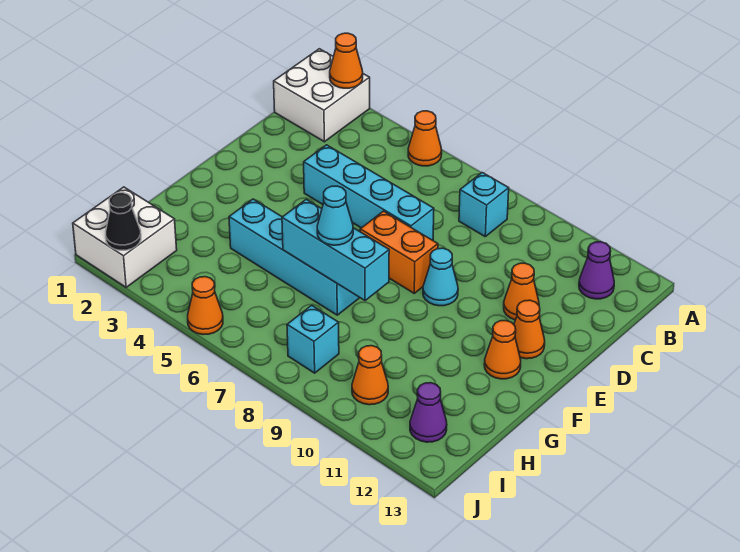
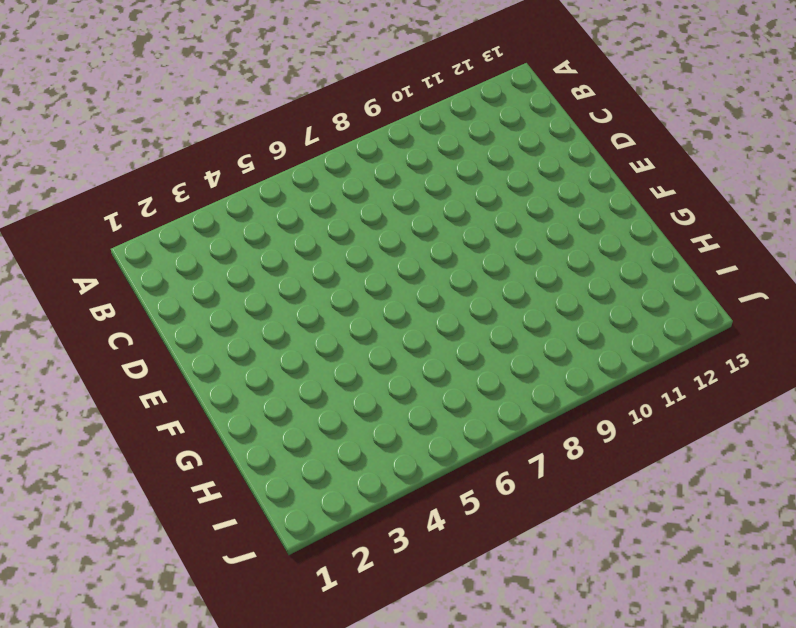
none -> white 2x2 brick [274,49,370,142]
none -> orange 1x1 cone [408,111,442,166]
none -> cyan 1x1 brick [459,173,509,236]

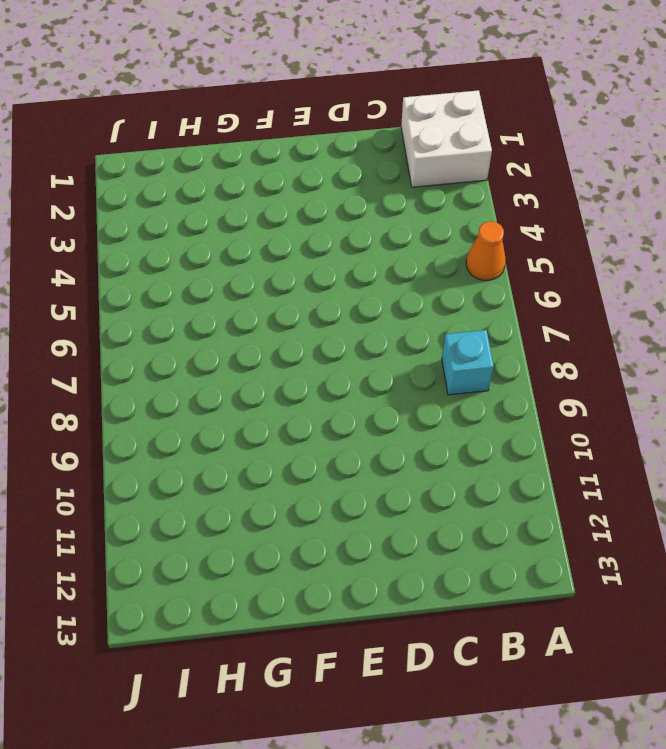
none -> purple 1x1 cone [579,242,614,299]
none -> cyan 1x4 brick [304,145,434,240]
none -> orange 1x1 cone [504,263,539,320]

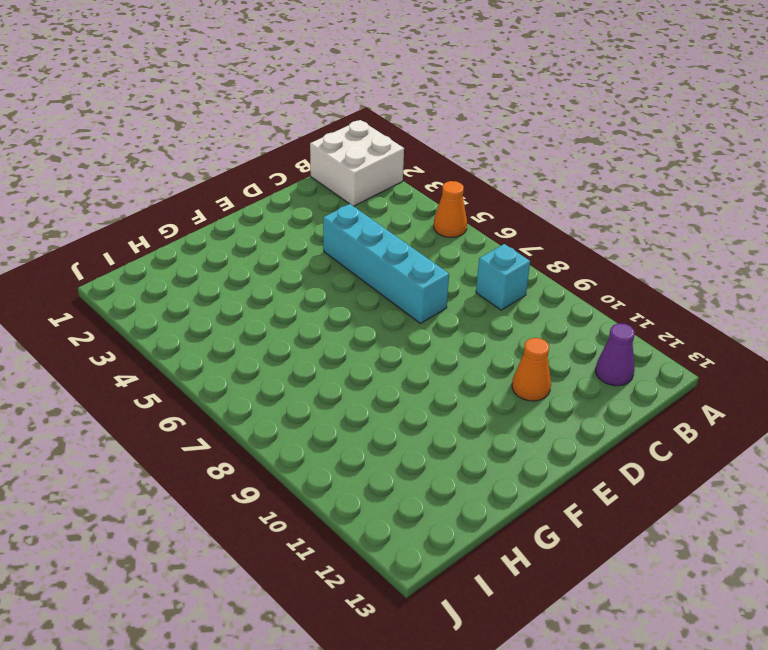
none -> orange 1x2 brick [360,211,438,293]
none -> cyan 1x1 cone [423,248,458,306]
none -> orange 1x1 cone [514,300,545,359]

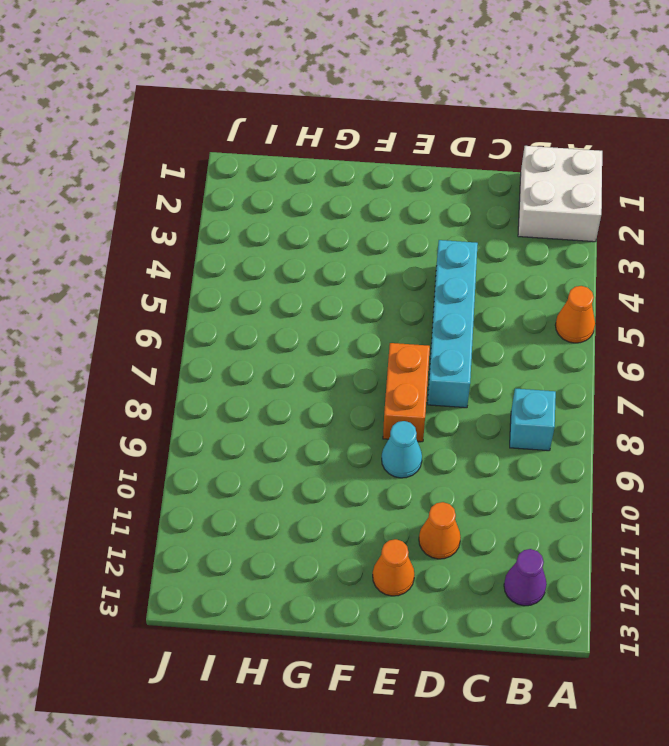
none -> orange 1x1 cone [484,321,521,379]
none -> cyan 1x4 brick [229,199,360,315]
none -> white 2x2 brick [73,187,177,287]

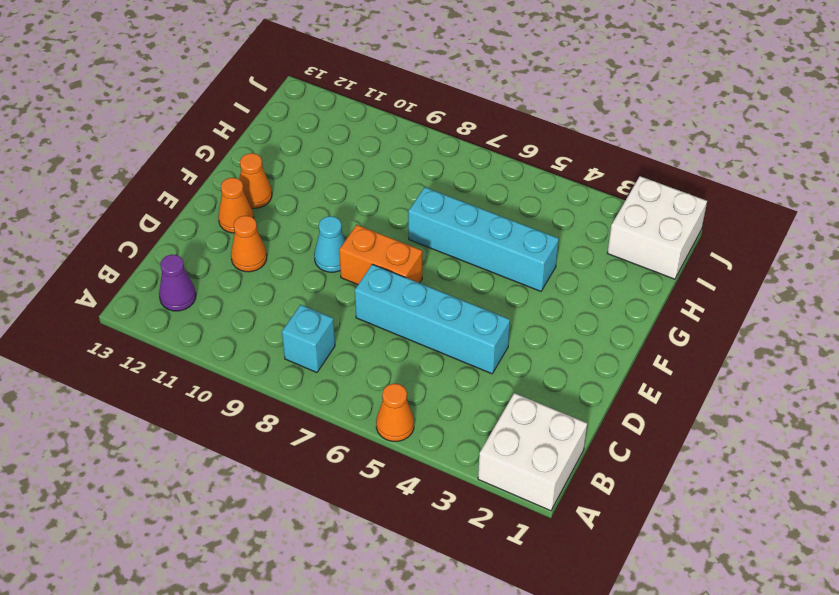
none -> cyan 1x1 brick [287,305,339,373]
none -> orange 1x1 cone [352,346,388,405]
none -> purple 1x1 cone [410,383,447,442]

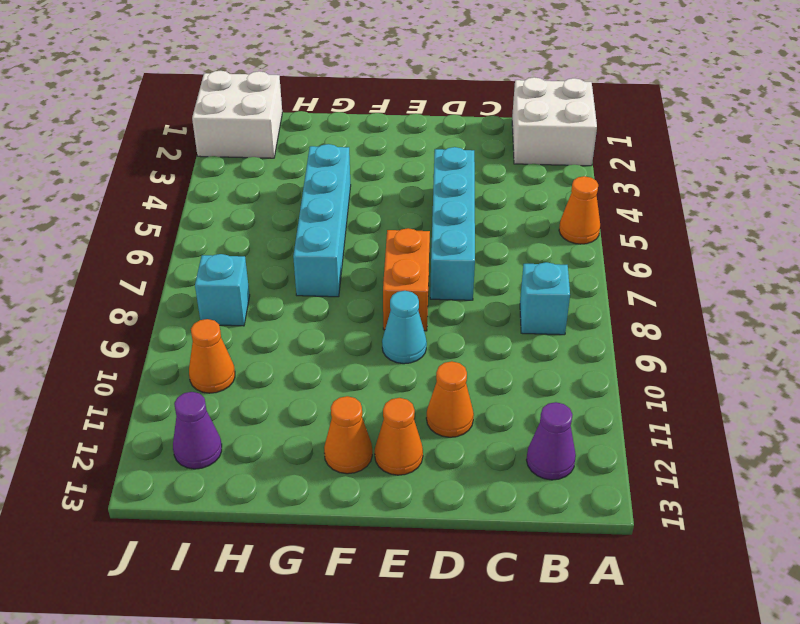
none -> orange 1x1 cone [188,277,223,335]
none -> orange 1x1 cone [330,33,363,88]
none -> cyan 1x3 brick [282,199,389,300]

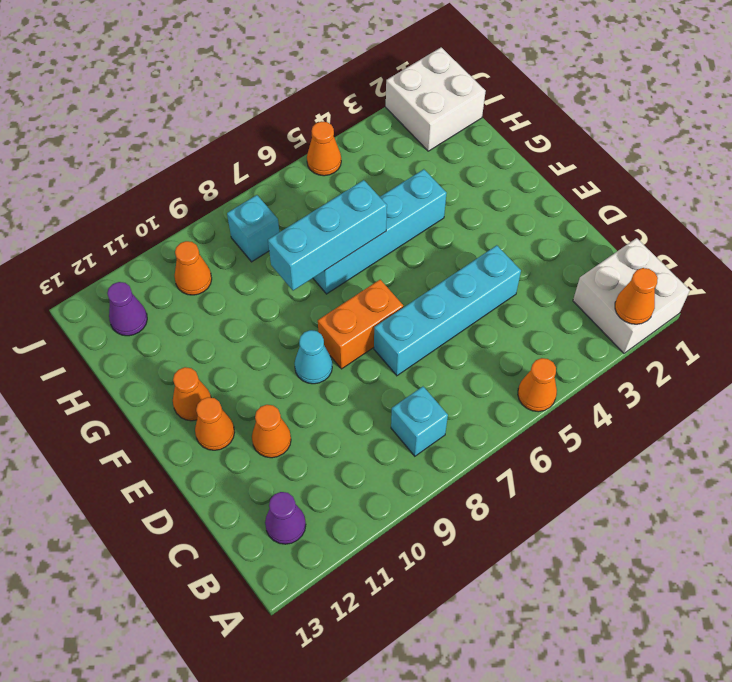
none -> black 1x1 cone [106,193,141,250]
none -> cyan 1x1 cone [317,186,353,245]

